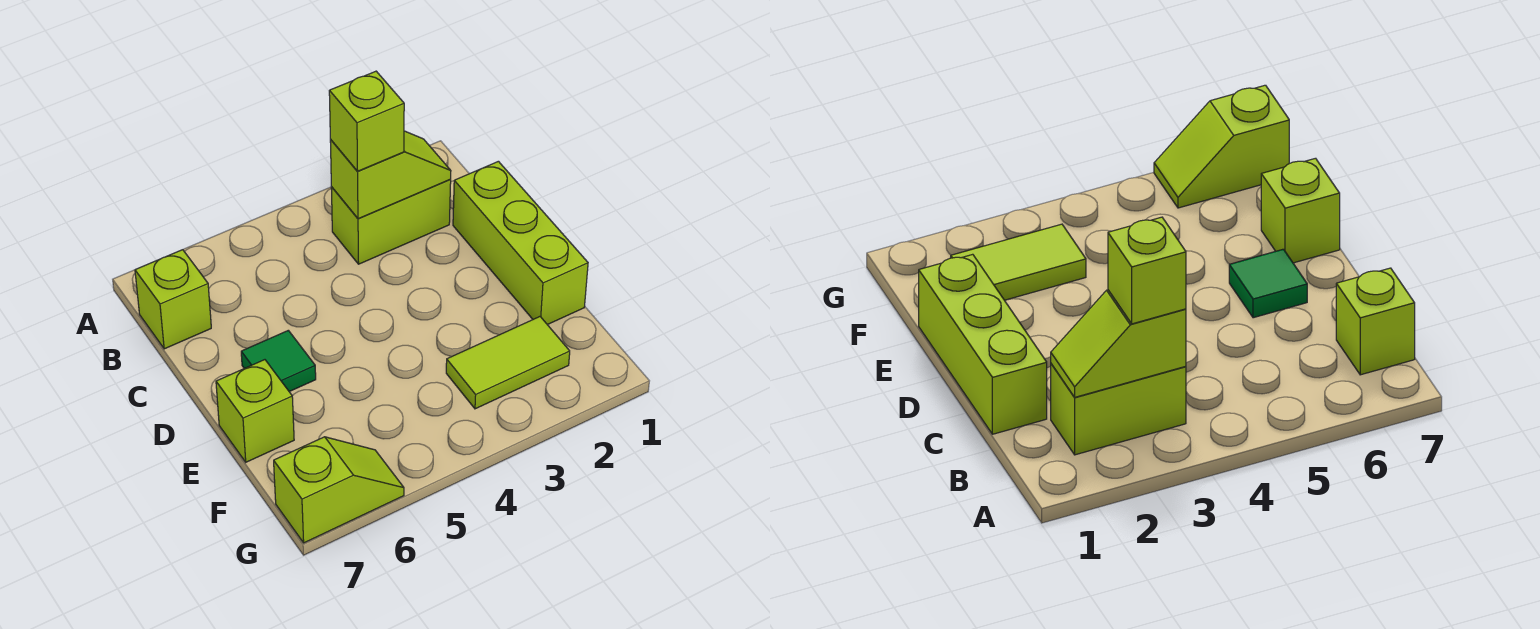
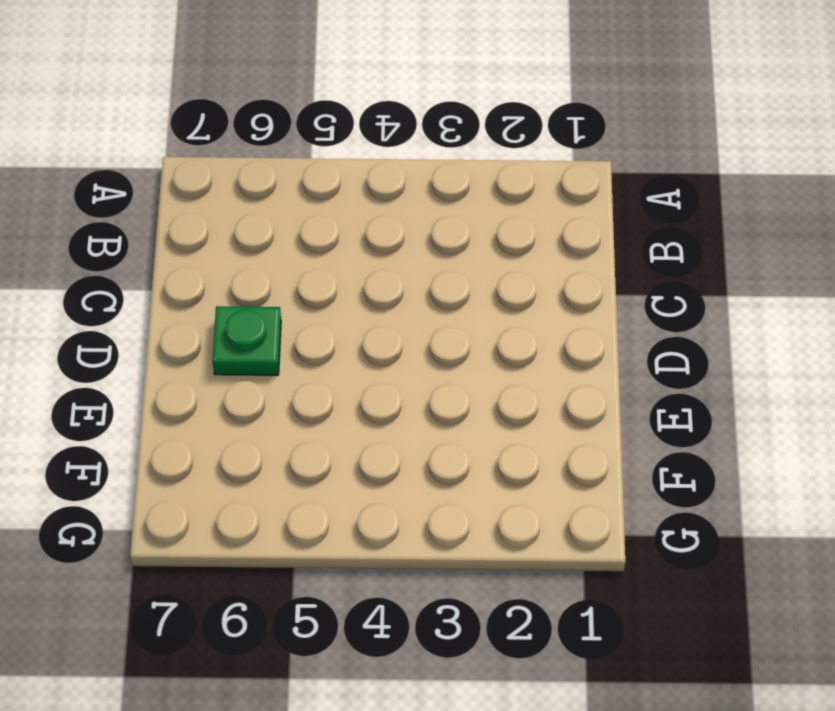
green 1x1 plate [212,306,281,375] -> green 1x1 tile [241,330,316,392]
none -> lime 1x2 brick [331,180,451,264]
none -> lime 1x1 brick [135,250,211,349]

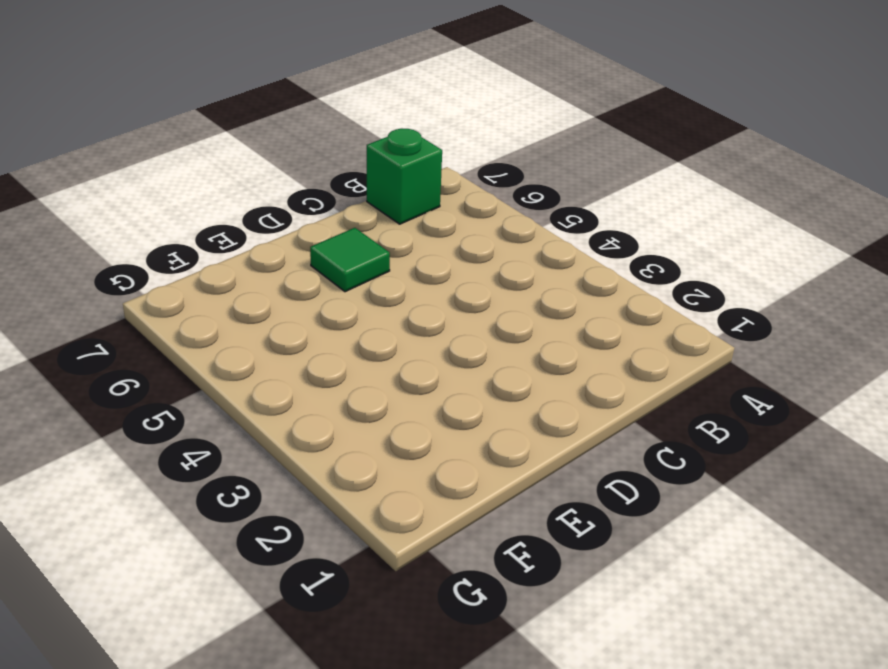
green 1x1 brick [367,129,442,224] -> lime 1x1 brick [135,250,211,349]
none -> lime 1x2 brick [331,180,451,264]
none -> lime 1x3 brick [453,161,588,325]

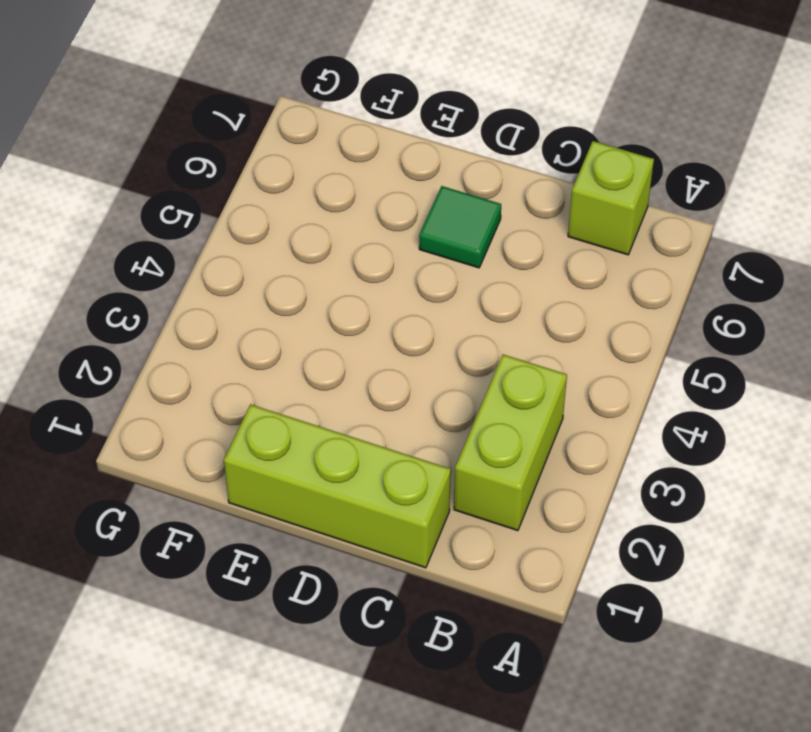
none -> lime 1x1 brick [216,360,294,462]
none -> lime 1x2 tile [446,317,570,409]

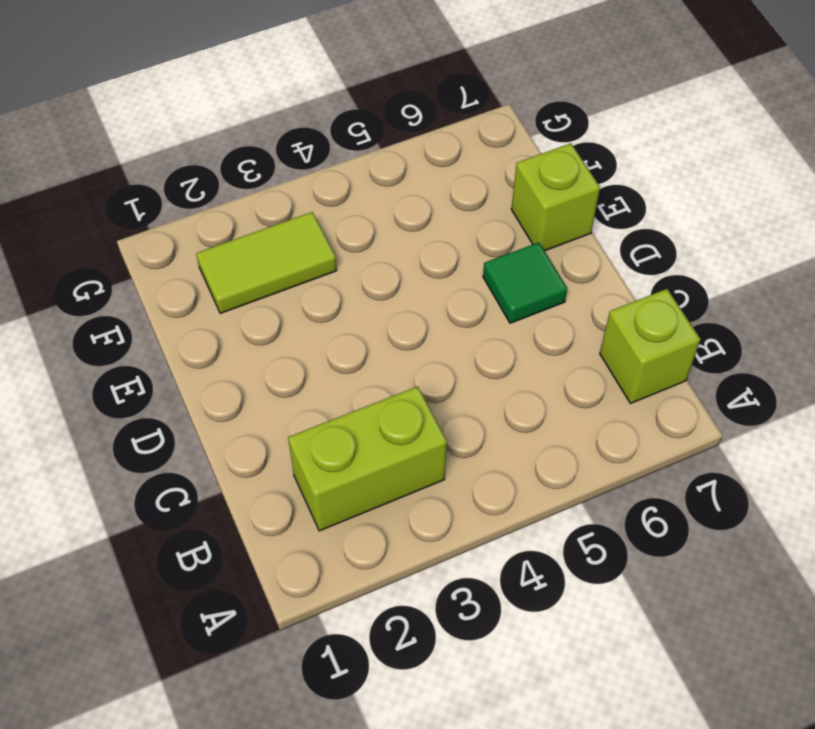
none -> lime 1x3 brick [453,161,588,325]
none -> lime 1x2 slope [274,437,404,543]

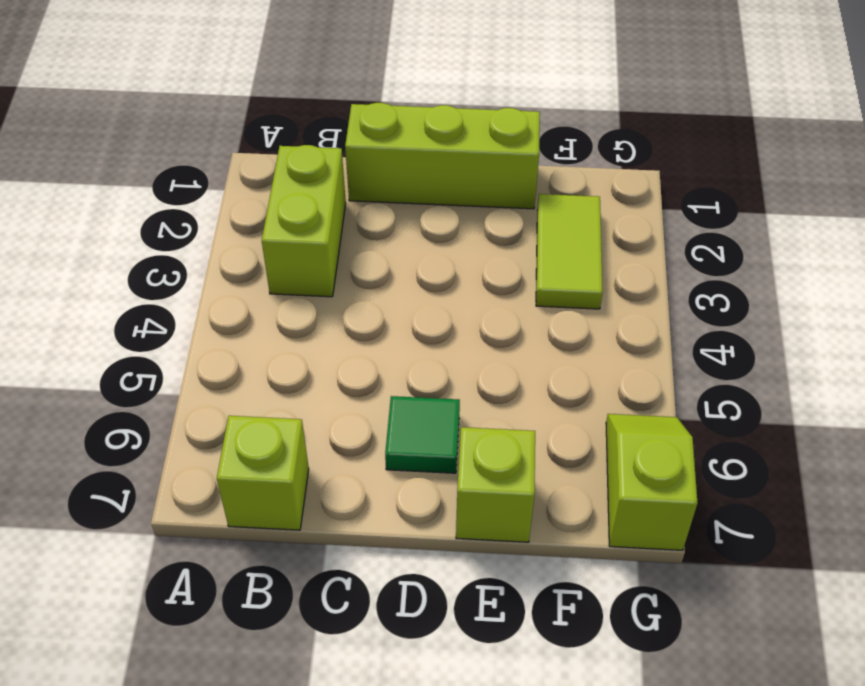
none -> lime 1x2 slope [330,131,451,219]
none -> lime 1x1 brick [329,71,404,171]

